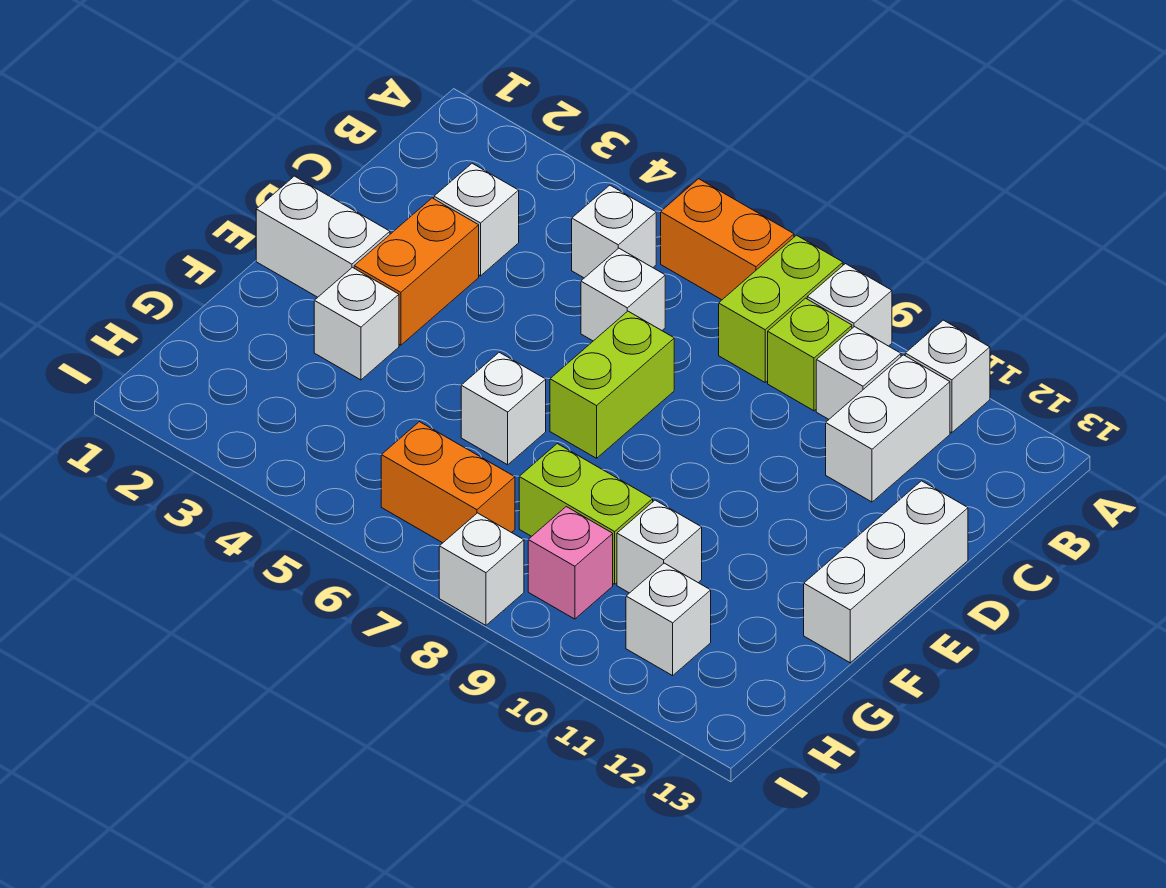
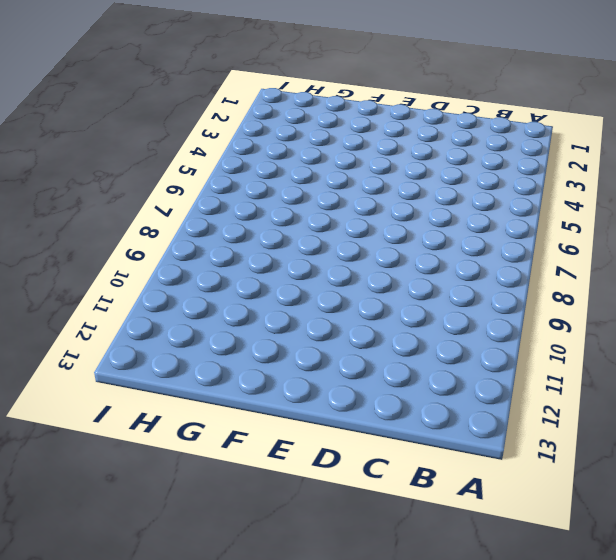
none -> orange 1x2 brick [661,179,794,300]
none -> lime 1x2 brick [719,235,843,382]
none -> white 1x1 brick [807,264,892,346]

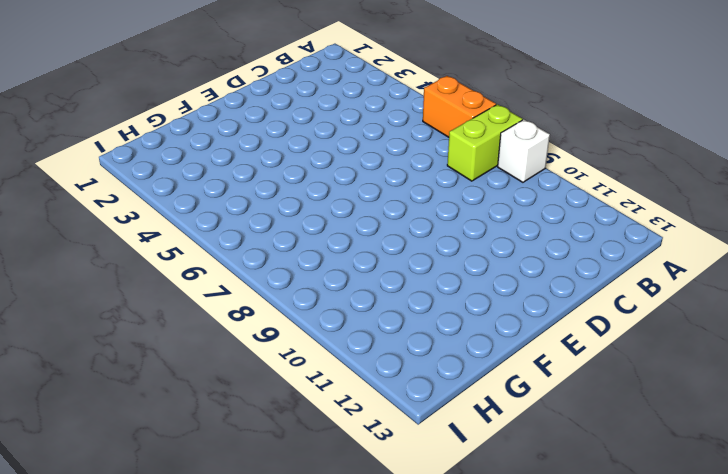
none -> white 1x1 brick [905,320,990,433]
none -> white 1x1 brick [572,185,656,278]
none -> lime 1x1 brick [768,298,852,411]

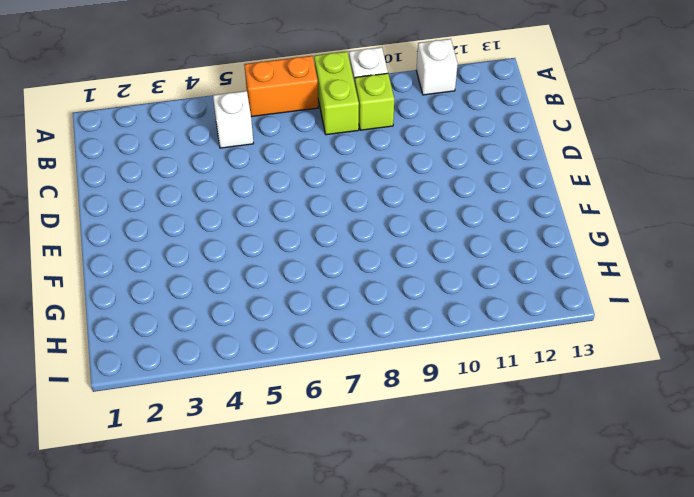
none -> white 1x1 brick [816,327,901,419]
none -> white 1x2 brick [826,355,950,502]
none -> white 1x1 brick [434,163,519,276]

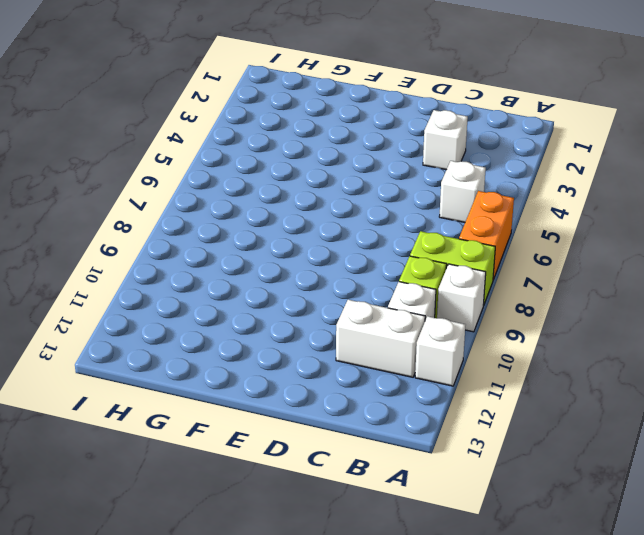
none -> white 1x1 brick [581,248,665,341]
none -> orange 1x2 brick [354,198,479,345]
none -> lime 1x2 brick [550,311,674,458]

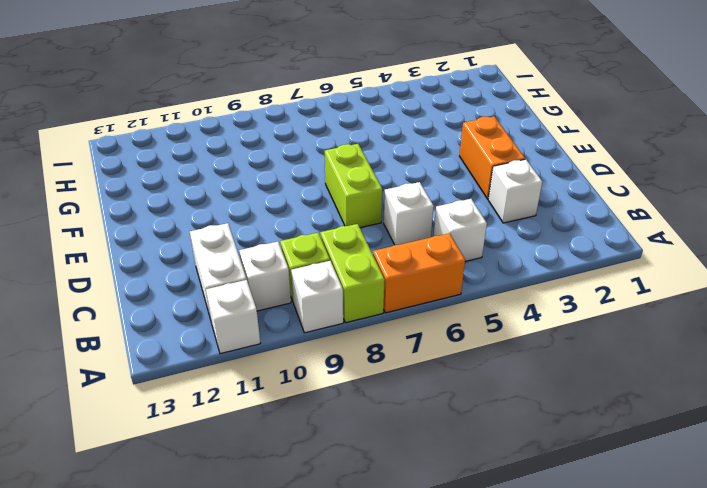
none -> white 1x3 brick [804,481,968,663]
none -> white 1x2 brick [256,176,390,297]
none -> white 1x1 brick [314,267,399,380]

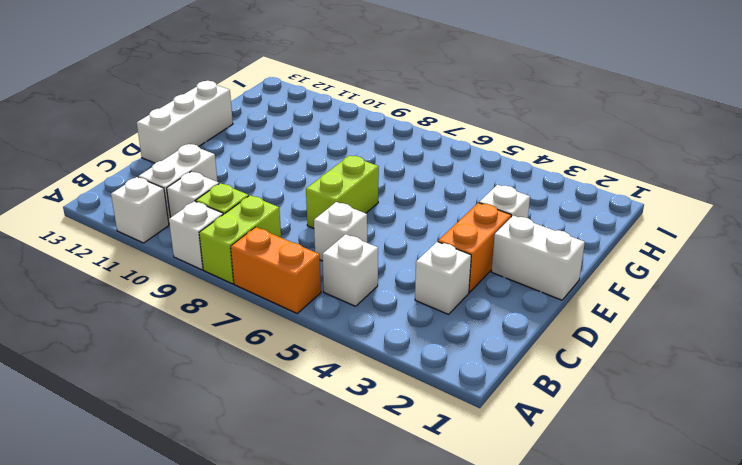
none -> white 1x1 brick [461,352,546,465]
none -> lime 1x2 brick [519,444,653,584]
none -> white 1x1 brick [617,500,702,593]

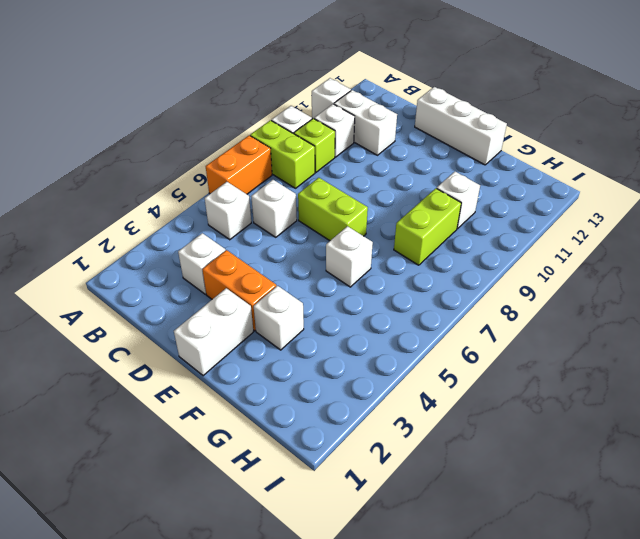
none -> orange 1x2 brick [381,422,515,543]
none -> pink 1x1 brick [528,507,613,619]
none -> white 1x1 brick [626,563,711,676]

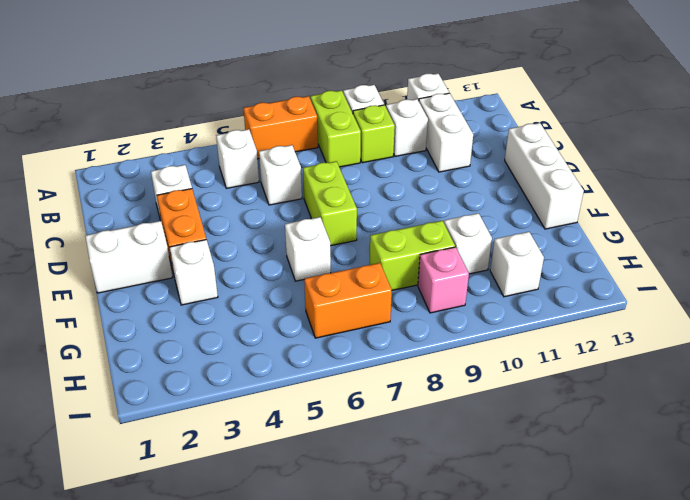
none -> white 1x1 brick [439,513,524,625]

